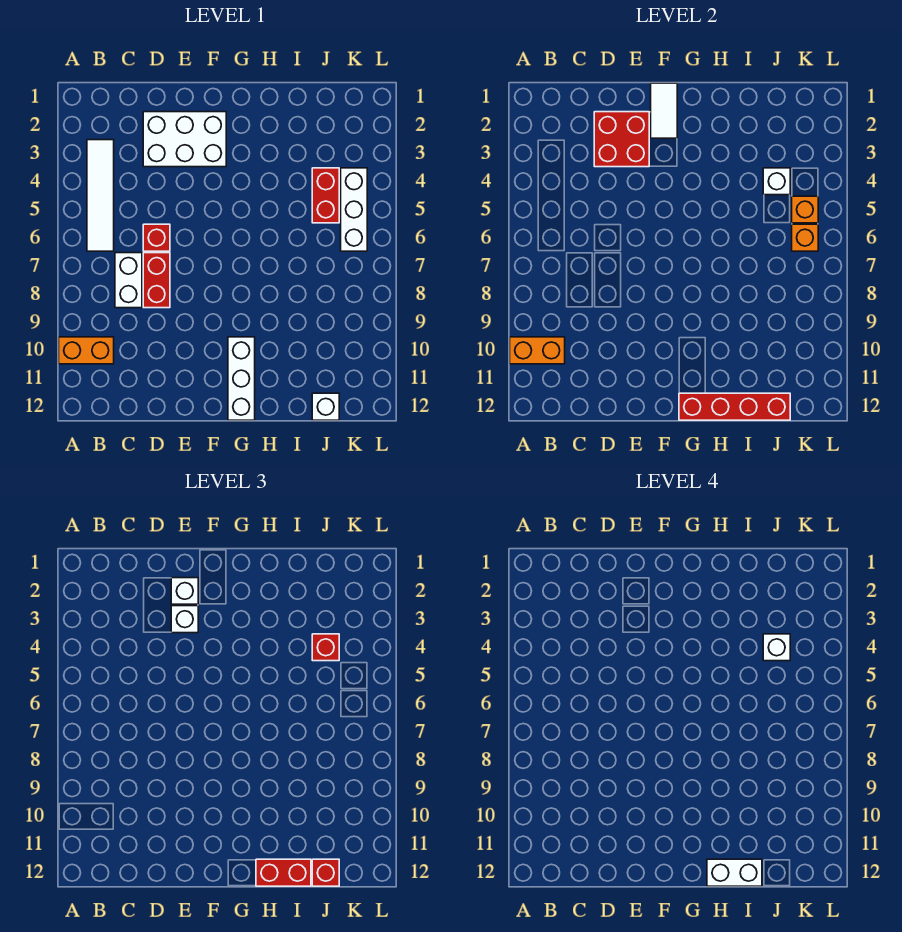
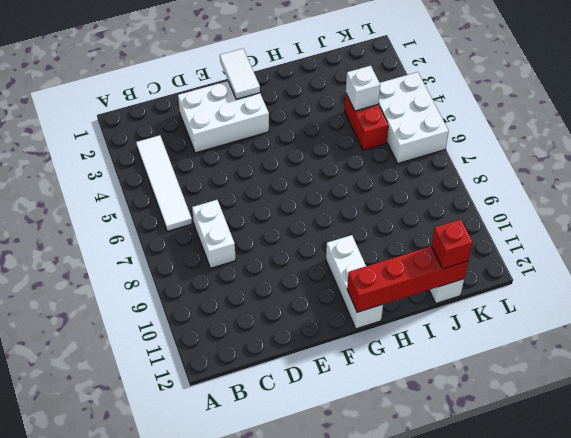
white 2x3 brick [378,72,449,163] -> white 1x3 brick [341,168,367,251]
none -> orange 1x2 brick [59,337,114,364]
none -> red 1x1 brick [143,224,170,251]
none -> red 1x2 brick [143,253,170,308]

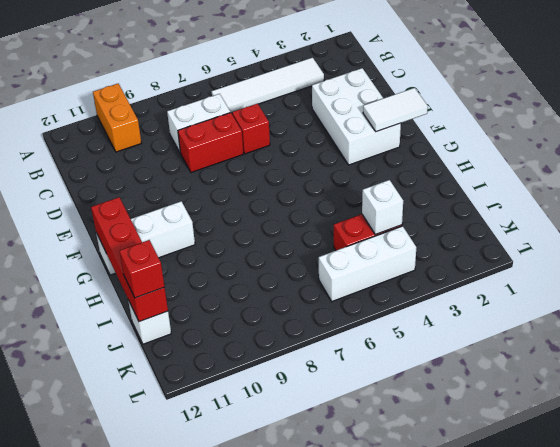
none -> orange 1x2 brick [510,337,565,364]
none -> red 2x2 brick [594,112,649,167]
none -> orange 1x1 brick [792,196,818,223]

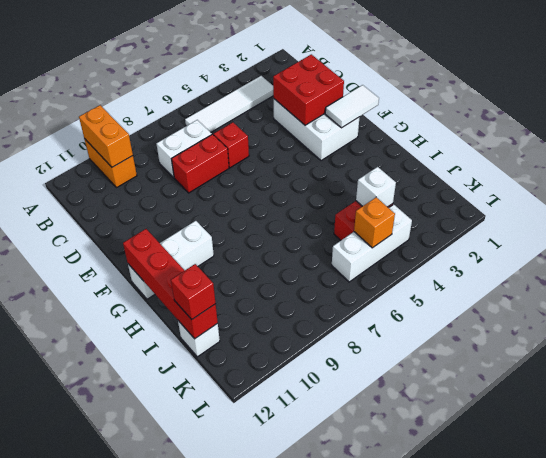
none -> orange 1x1 brick [792,224,818,251]
none -> white 1x1 brick [171,578,198,604]
none -> white 1x1 brick [171,606,198,633]

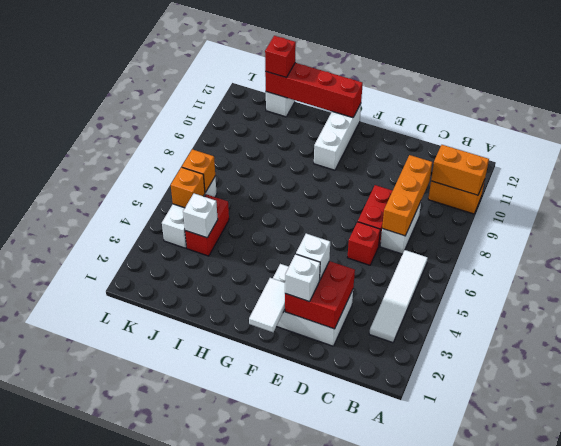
orange 1x3 brick [382,155,432,236] -> none
none -> red 1x2 brick [256,859,311,886]
none -> red 1x1 brick [312,634,339,661]
none -> white 1x2 brick [707,859,762,886]

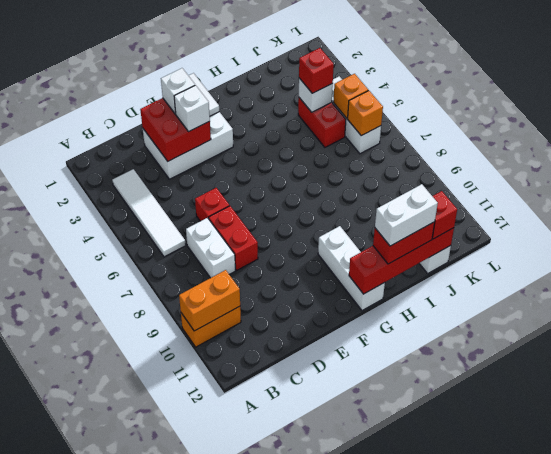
none -> white 1x1 brick [763,634,790,661]

